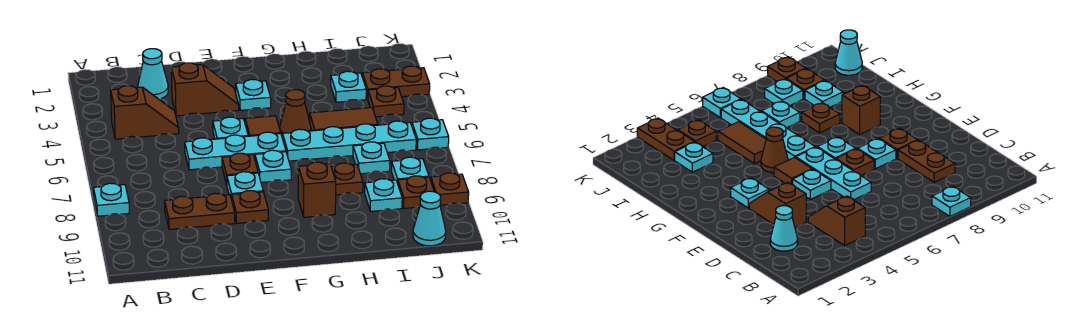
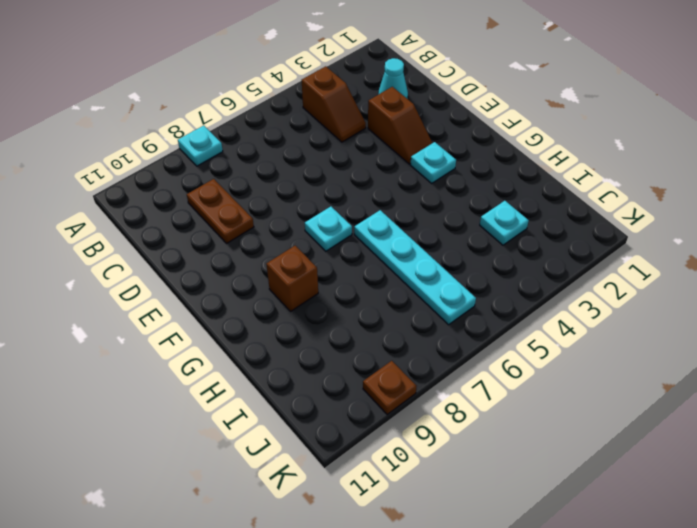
none -> cyan 1x3 plate [185,132,286,170]
none -> cyan 1x1 plate [213,117,248,139]
none -> brown 1x1 plate [222,153,258,184]

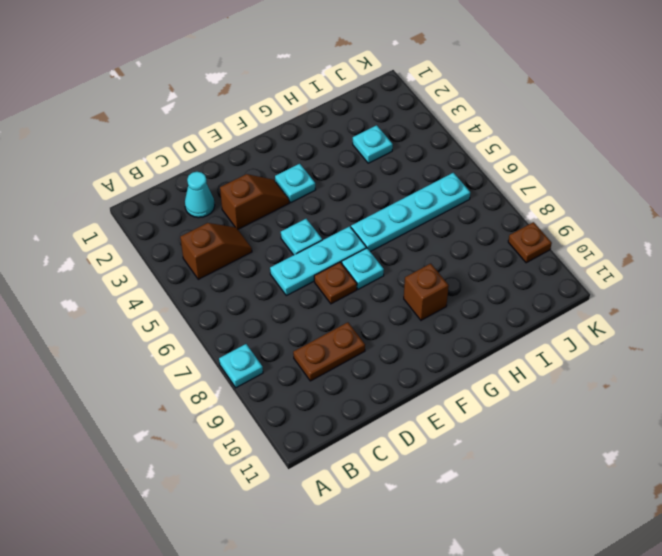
none -> cyan 1x1 plate [227,172,263,200]
none -> brown 1x1 plate [232,191,268,223]
none -> brown 1x1 tile [245,116,281,136]

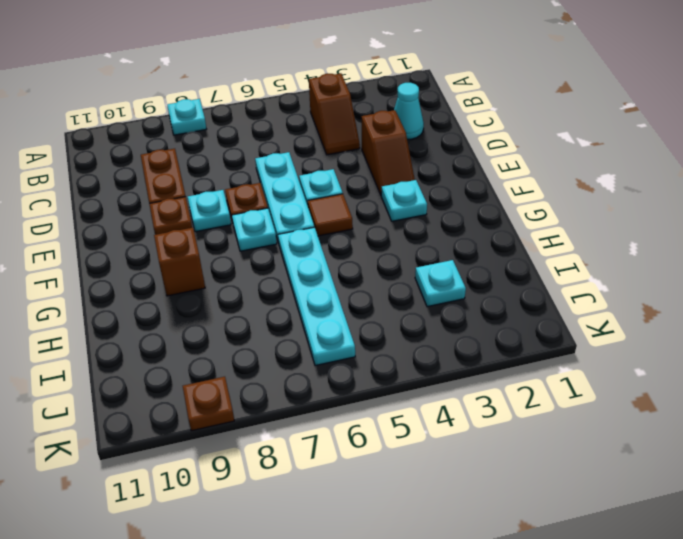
none -> brown 1x1 cone [280,90,311,138]
none -> brown 1x2 tile [310,108,378,131]
none -> brown 1x1 plate [332,163,363,195]

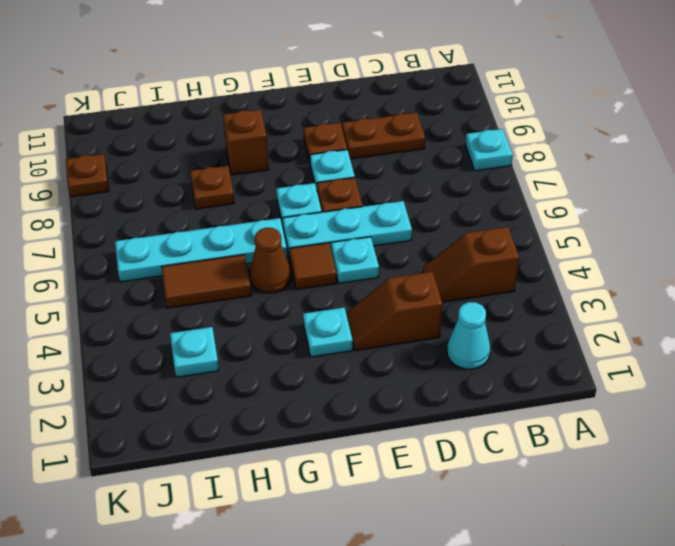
none -> cyan 1x1 plate [353,142,390,174]
none -> cyan 1x1 plate [365,179,402,211]
none -> brown 1x2 plate [362,66,430,99]

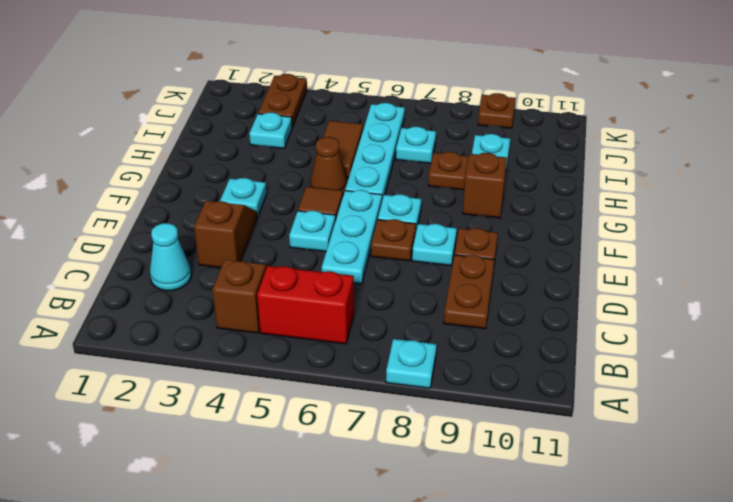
red 1x2 brick [257,266,354,344] -> none
none -> brown 1x1 plate [368,86,404,117]
none -> cyan 1x1 plate [392,157,429,183]
none -> brown 1x1 plate [398,176,434,208]

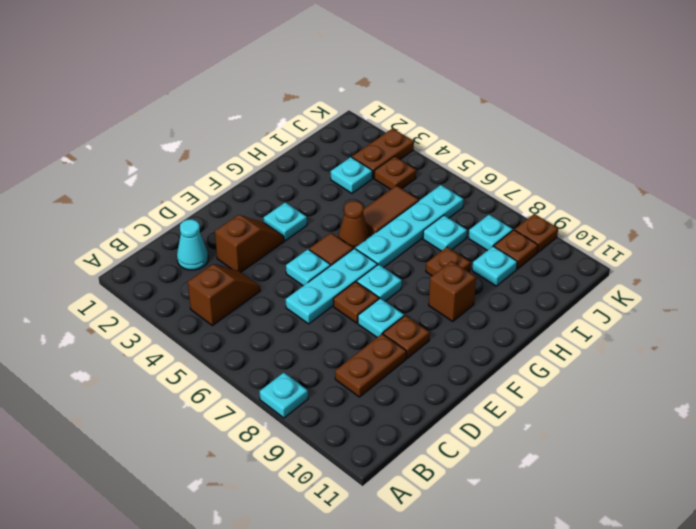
none -> cyan 1x1 cone [413,191,446,246]
none -> cyan 1x1 plate [412,118,449,150]

